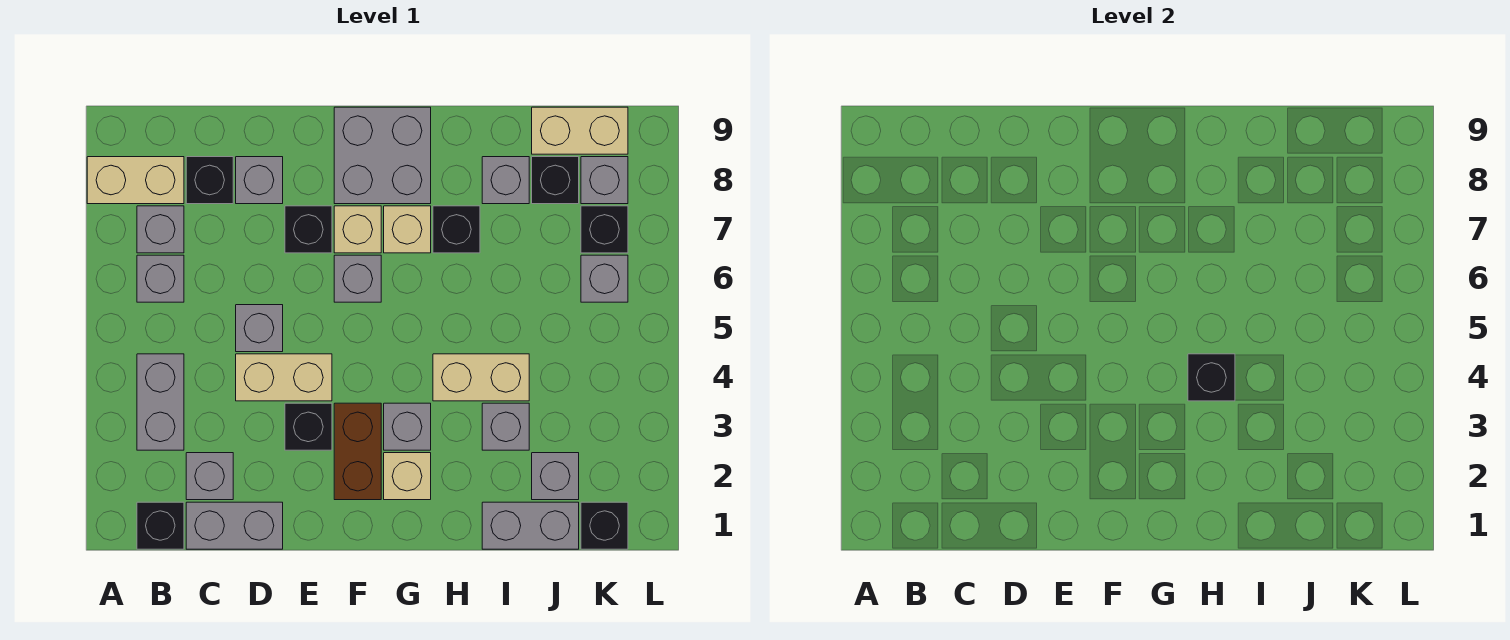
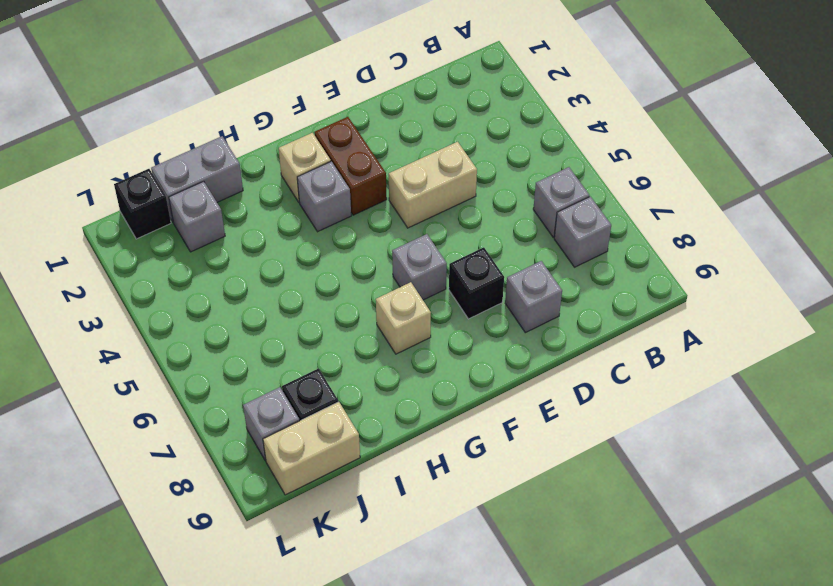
none -> tan 1x2 brick [87,157,184,204]
none -> black 1x1 brick [137,502,184,549]
none -> grey 1x2 brick [137,354,184,450]
none -> grey 1x2 brick [186,502,283,549]

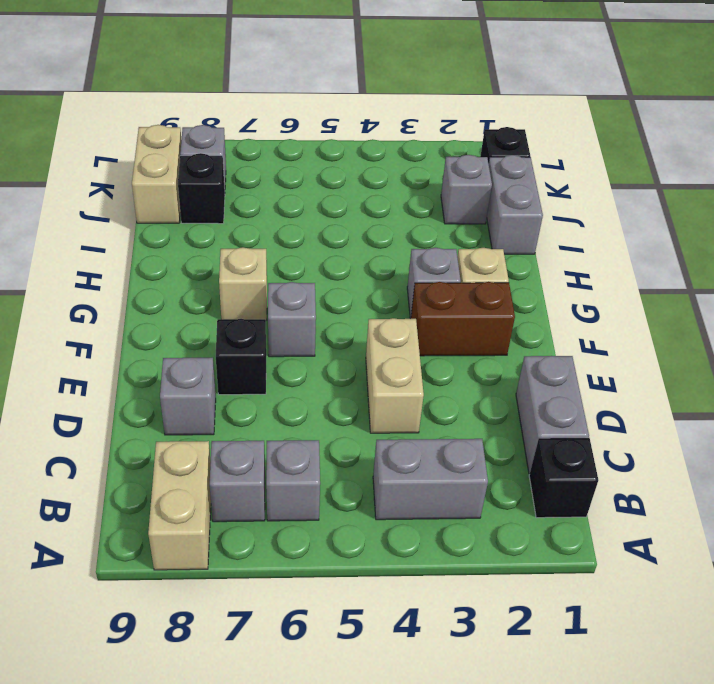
none -> grey 1x1 brick [186,453,233,500]
none -> black 1x1 brick [186,157,233,204]
none -> grey 1x1 brick [236,305,283,352]
none -> black 1x1 brick [285,403,332,450]

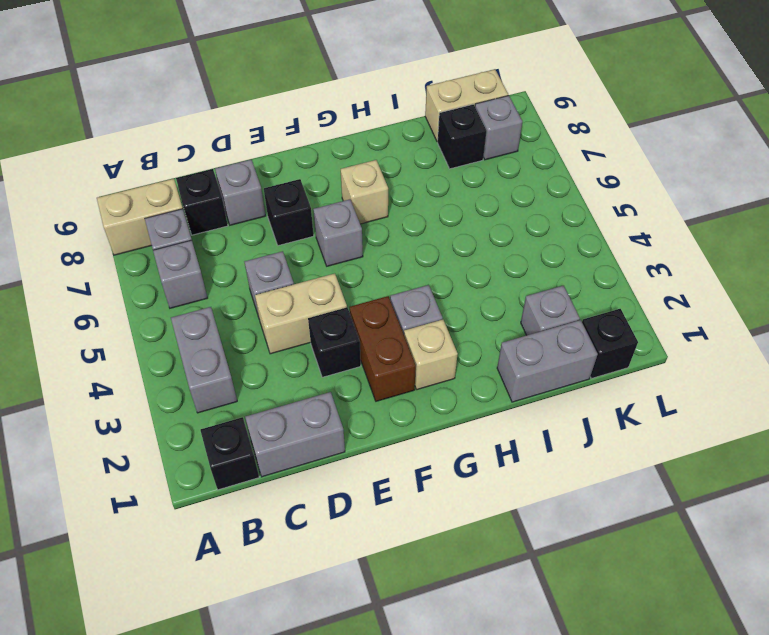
none -> grey 1x1 brick [186,453,233,500]
none -> tan 1x1 brick [334,206,381,253]
none -> grey 2x2 brick [334,107,431,204]
none -> tan 1x2 brick [433,354,529,401]

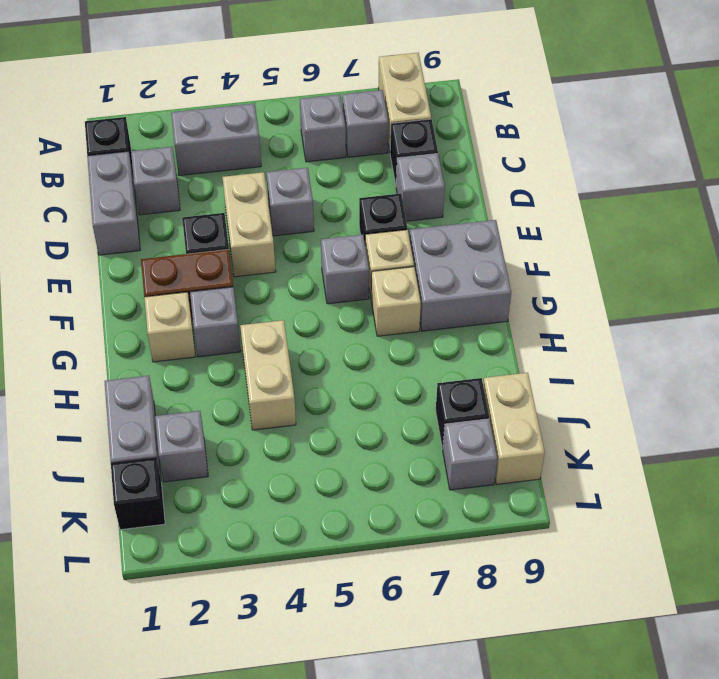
none -> black 1x1 brick [433,206,480,253]
none -> grey 1x1 brick [482,403,529,450]
none -> grey 1x1 brick [482,157,529,204]
none -> grey 1x1 brick [581,255,628,302]

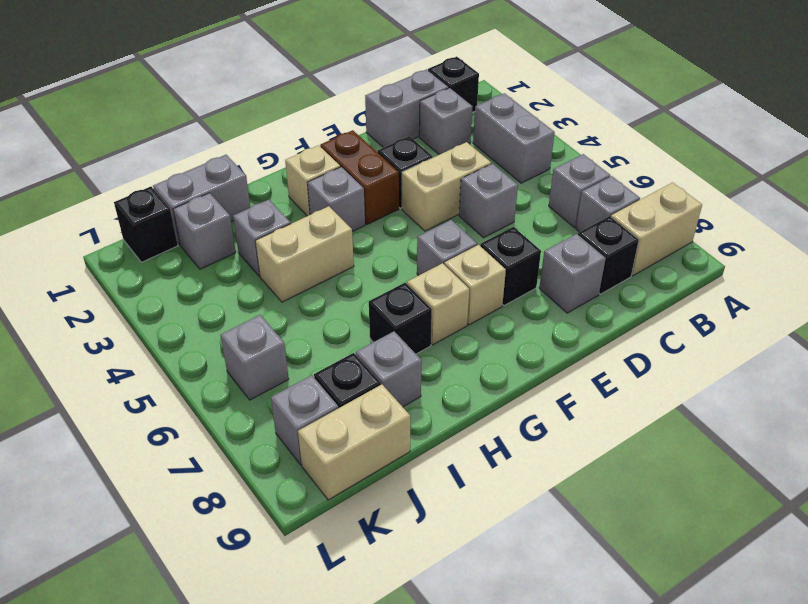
none -> grey 2x2 brick [334,107,431,204]
none -> black 1x1 brick [581,206,628,253]
none -> black 1x1 brick [1188,354,1235,401]

